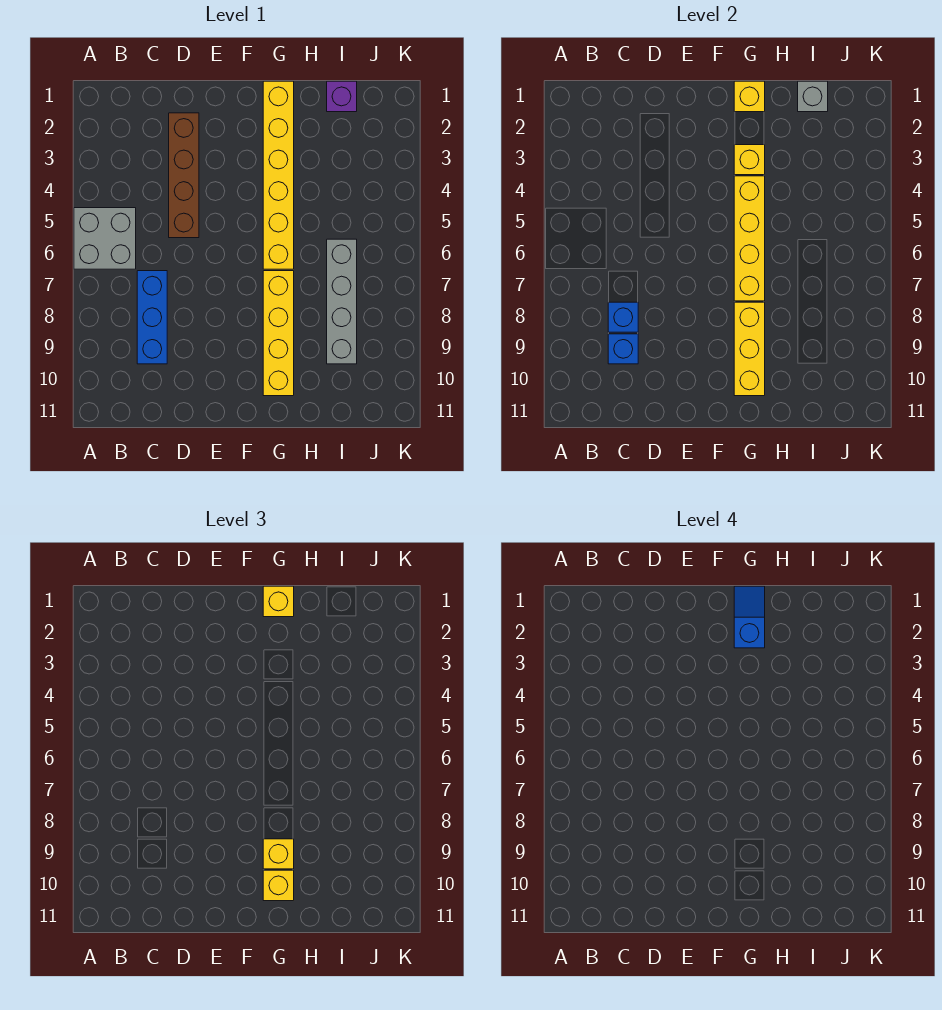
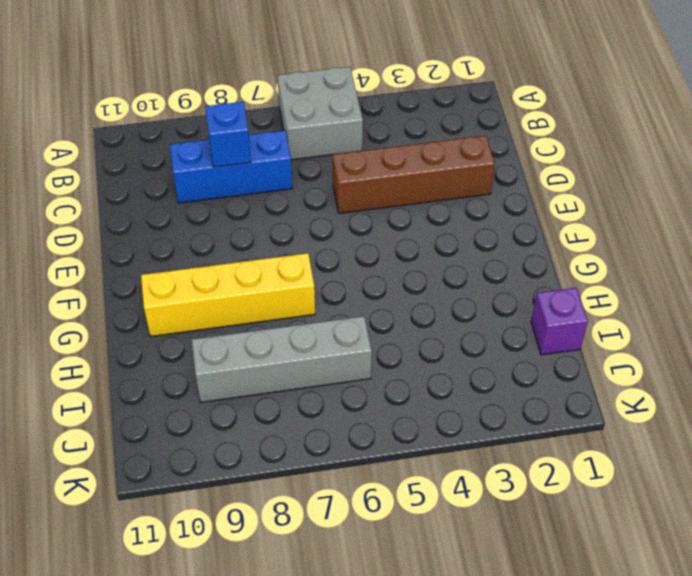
none -> yellow 1x6 brick [263,81,294,269]
none -> blue 1x1 brick [608,334,638,364]
none -> yellow 1x1 brick [734,81,765,112]

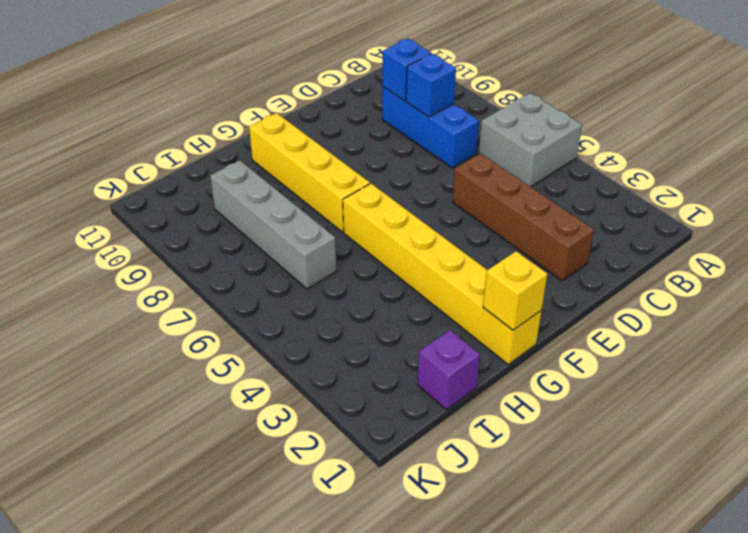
none -> yellow 1x1 brick [734,145,765,175]
none -> yellow 1x4 brick [734,176,765,301]
none -> yellow 1x3 brick [734,302,765,396]

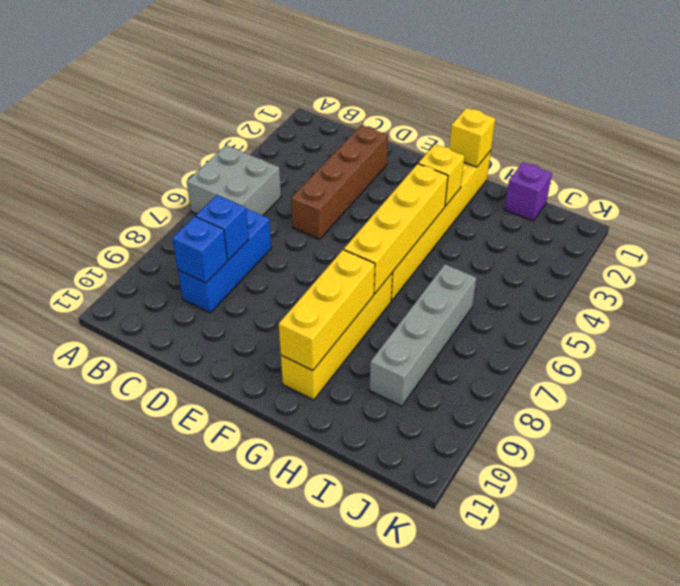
none -> grey 1x1 brick [798,81,828,112]
none -> yellow 1x1 brick [263,586,294,617]
none -> yellow 1x1 brick [263,839,294,869]

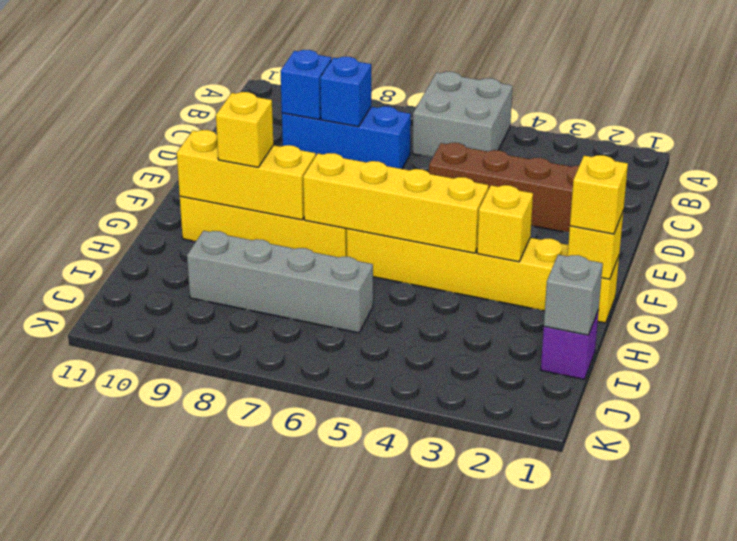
none -> yellow 1x1 brick [263,870,294,901]
none -> blue 1x2 slope [734,586,765,648]

